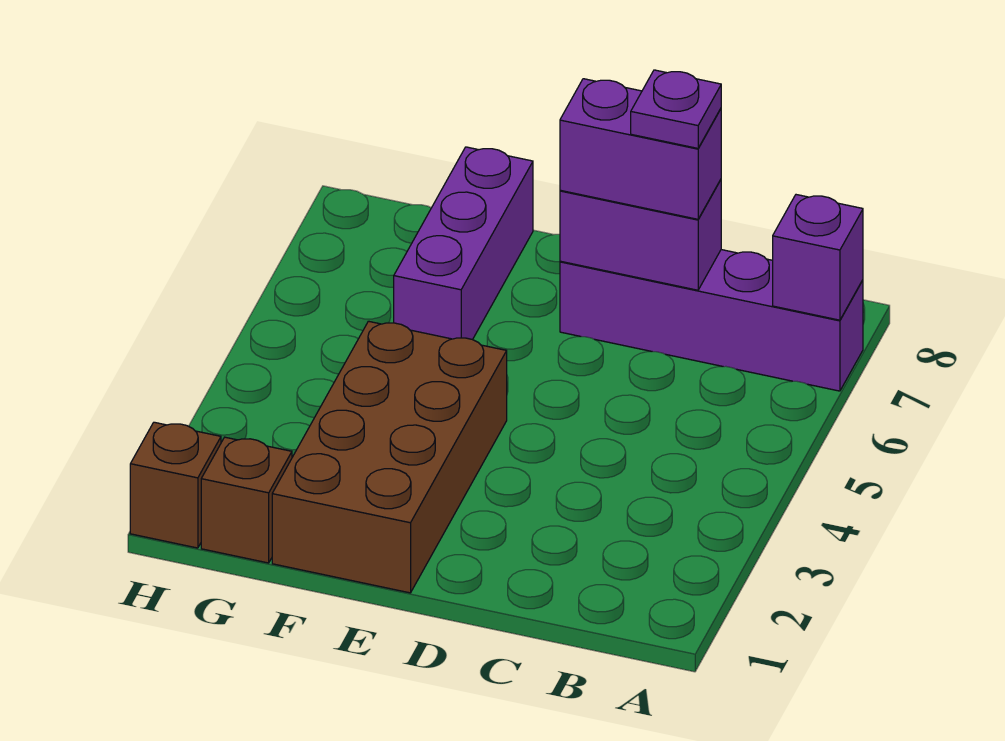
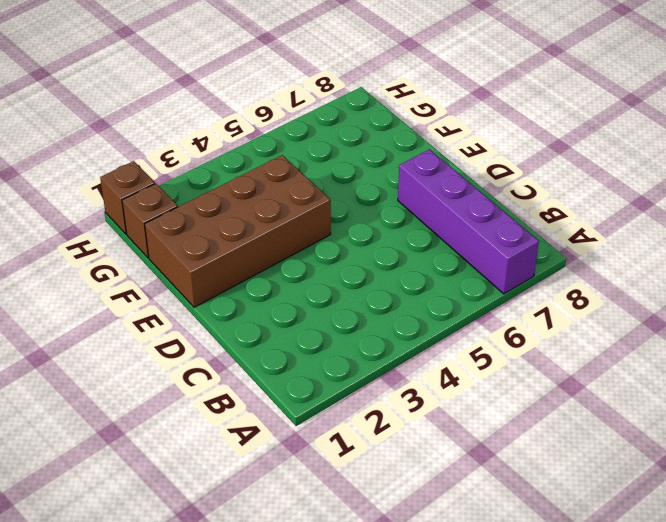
none -> purple 1x3 brick [394,147,533,340]
none -> purple 1x1 brick [773,195,863,320]

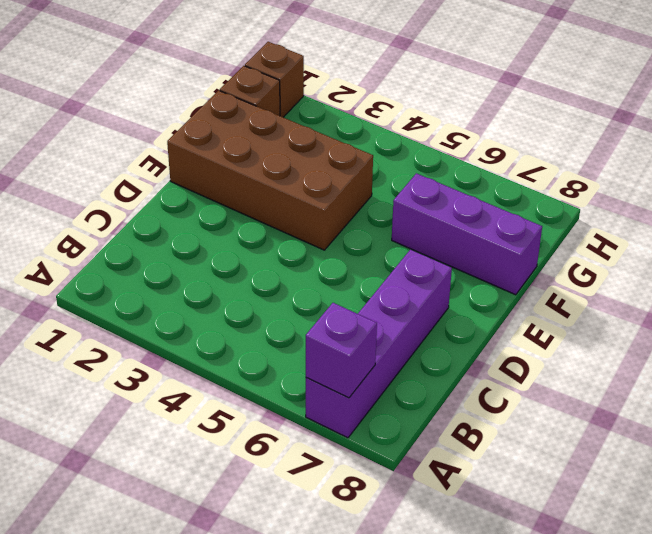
none -> purple 1x2 brick [560,180,721,290]
none -> purple 1x2 brick [560,79,721,219]

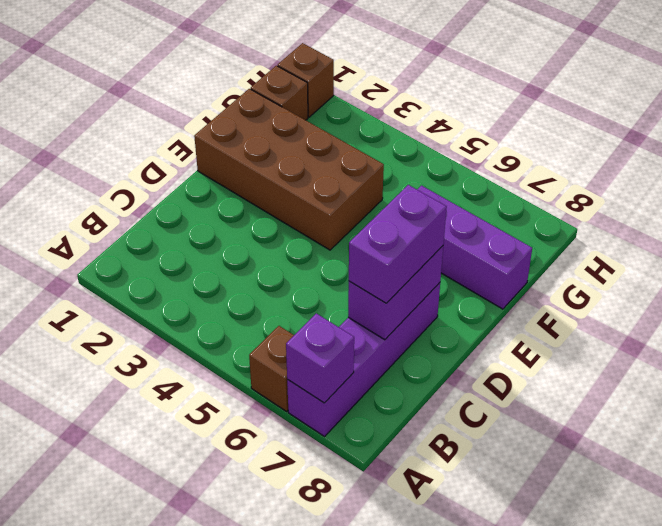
brown 1x1 brick [249,326,294,411] -> none
none -> purple 1x1 plate [631,70,721,148]

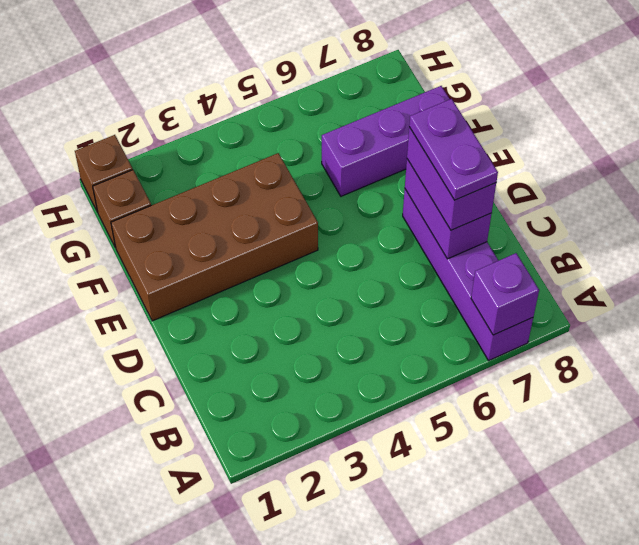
purple 1x2 plate [409,99,498,200] -> purple 1x1 plate [631,70,721,148]

